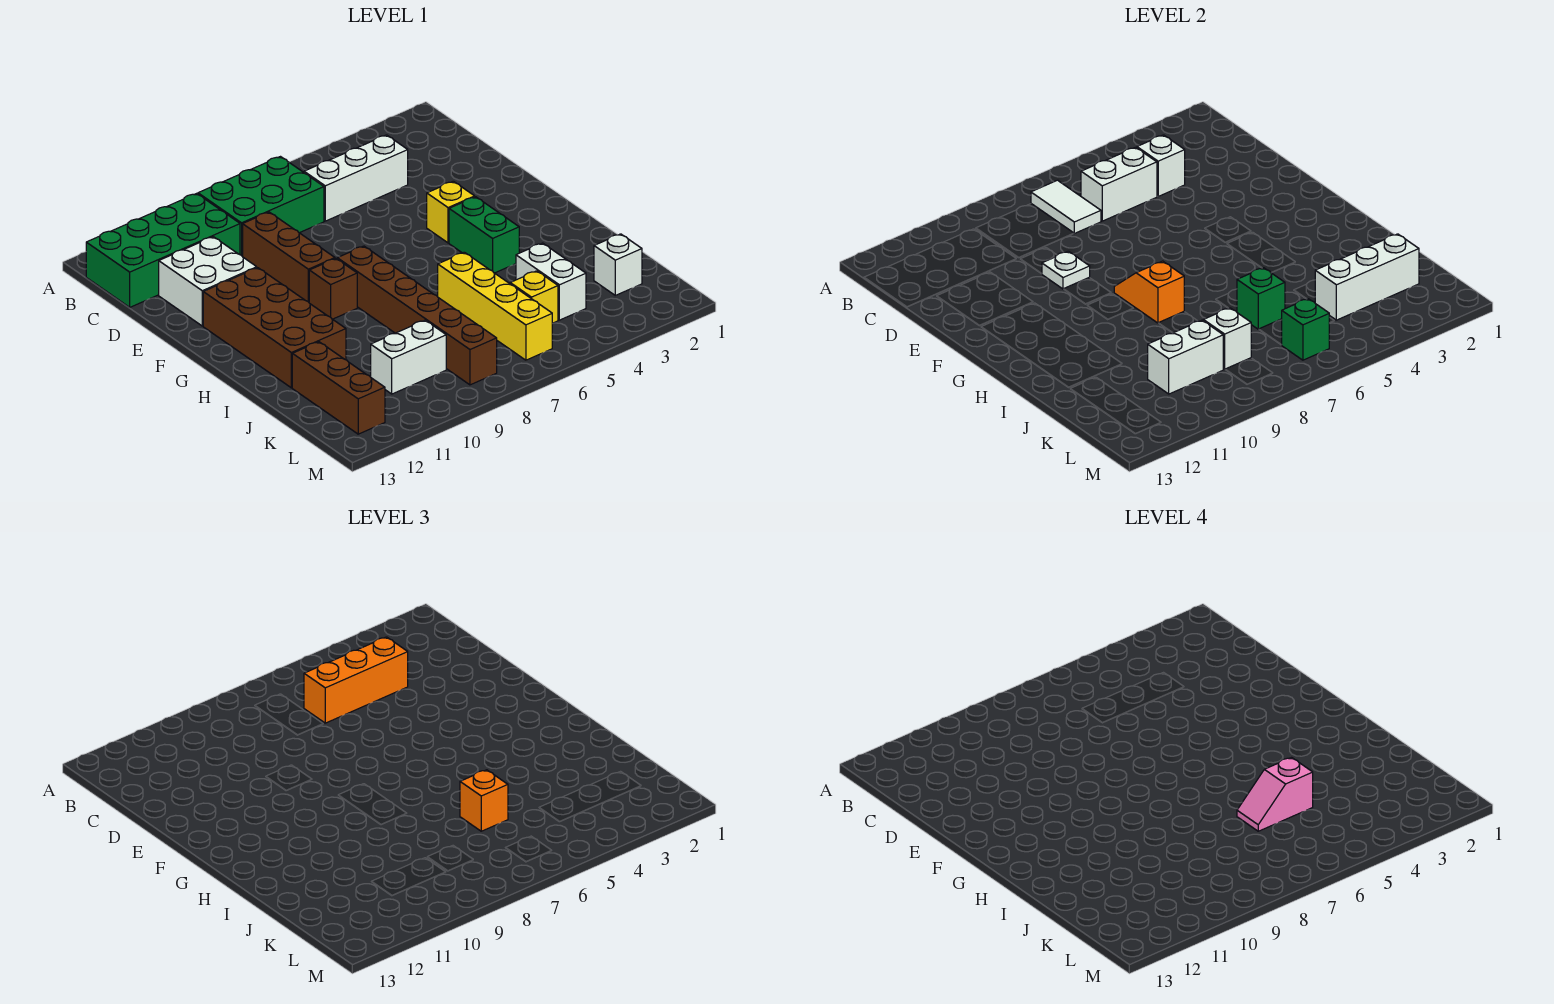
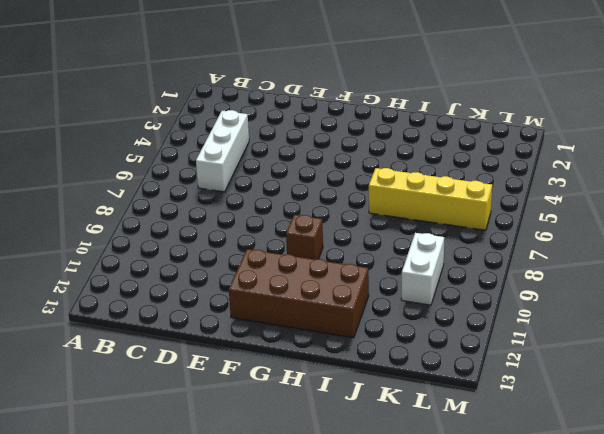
none -> green 2x3 brick [198,157,324,257]
none -> green 2x4 brick [86,193,240,307]
none -> brown 1x3 brick [243,212,335,302]

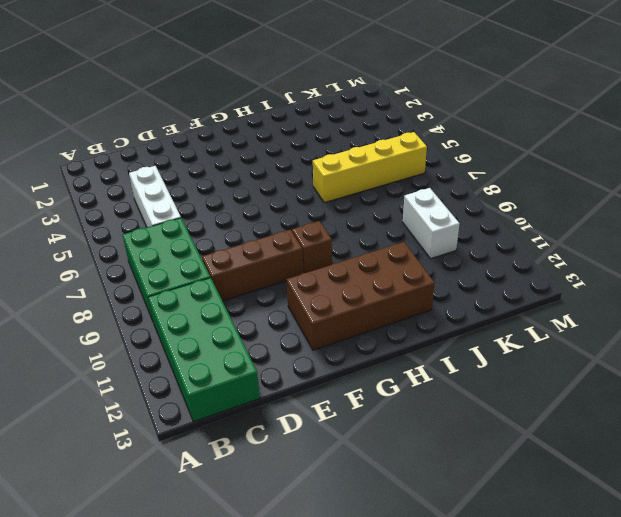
none -> white 2x2 brick [159,237,257,326]
none -> yellow 1x1 brick [427,181,475,243]
none -> green 1x2 brick [449,197,519,273]

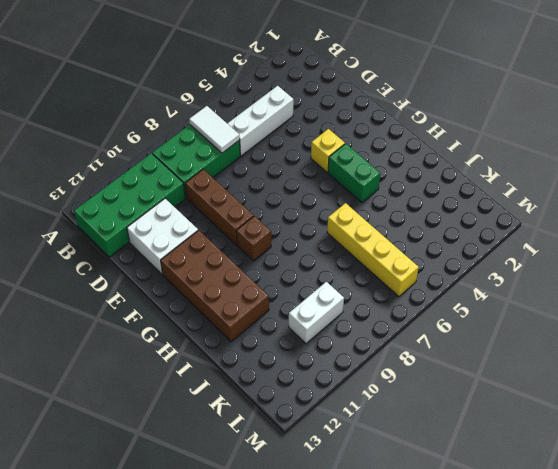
none -> brown 1x6 brick [337,246,497,385]
none -> white 1x2 brick [516,243,586,320]
none -> brown 1x3 brick [292,342,385,434]

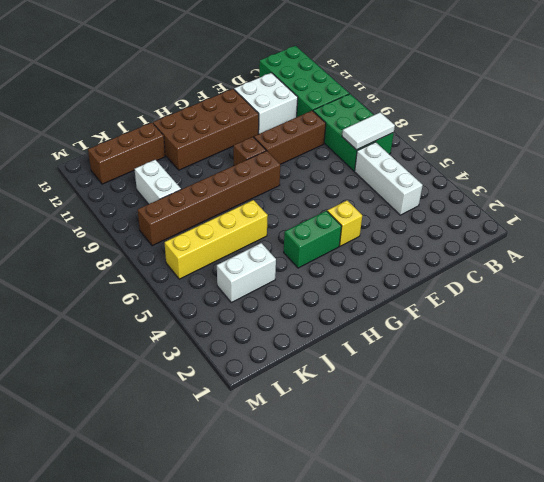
none -> white 1x1 brick [594,234,642,295]
none -> yellow 1x1 brick [510,271,558,323]
none -> white 1x1 brick [1137,135,1185,196]

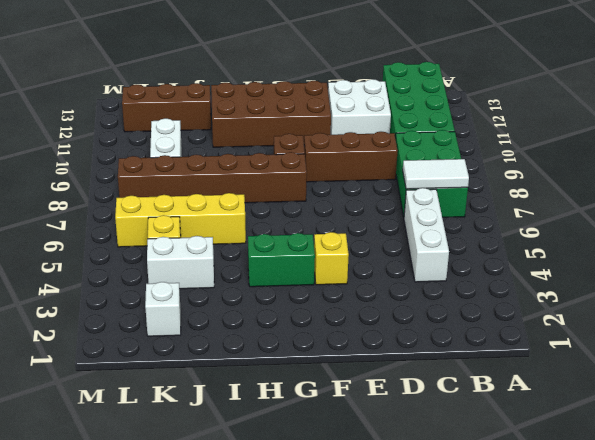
none -> white 1x1 brick [1137,135,1185,196]
none -> white 1x2 brick [1081,147,1157,221]
none -> white 1x1 plate [1042,251,1090,289]

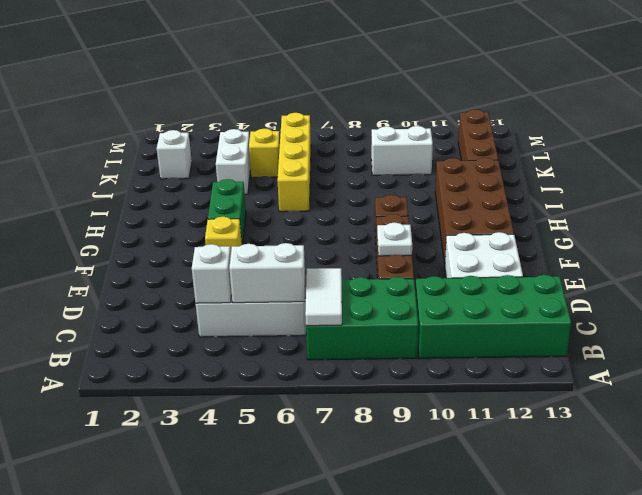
none -> brown 1x6 brick [337,246,497,385]
none -> orange 1x2 slope [1114,261,1184,323]
none -> green 1x1 brick [1237,268,1285,329]

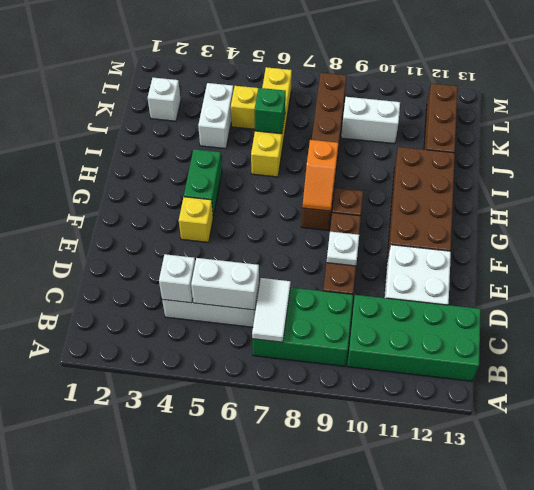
none -> white 1x3 brick [1315,234,1419,320]
none -> white 1x1 brick [1203,308,1251,369]
none -> white 1x2 brick [1148,320,1223,394]

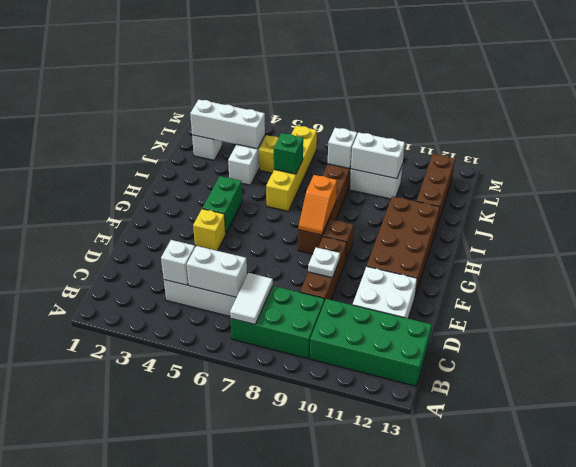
none -> green 1x1 brick [1282,299,1329,360]
none -> orange 1x3 brick [304,637,408,723]
none -> orange 1x1 brick [460,770,508,831]

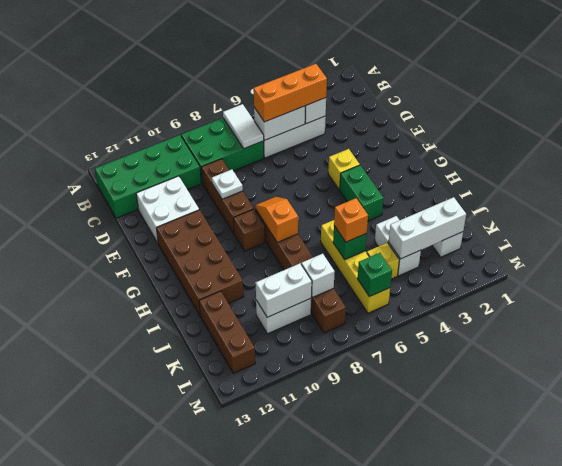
none -> pink 1x2 slope [1237,758,1313,831]

